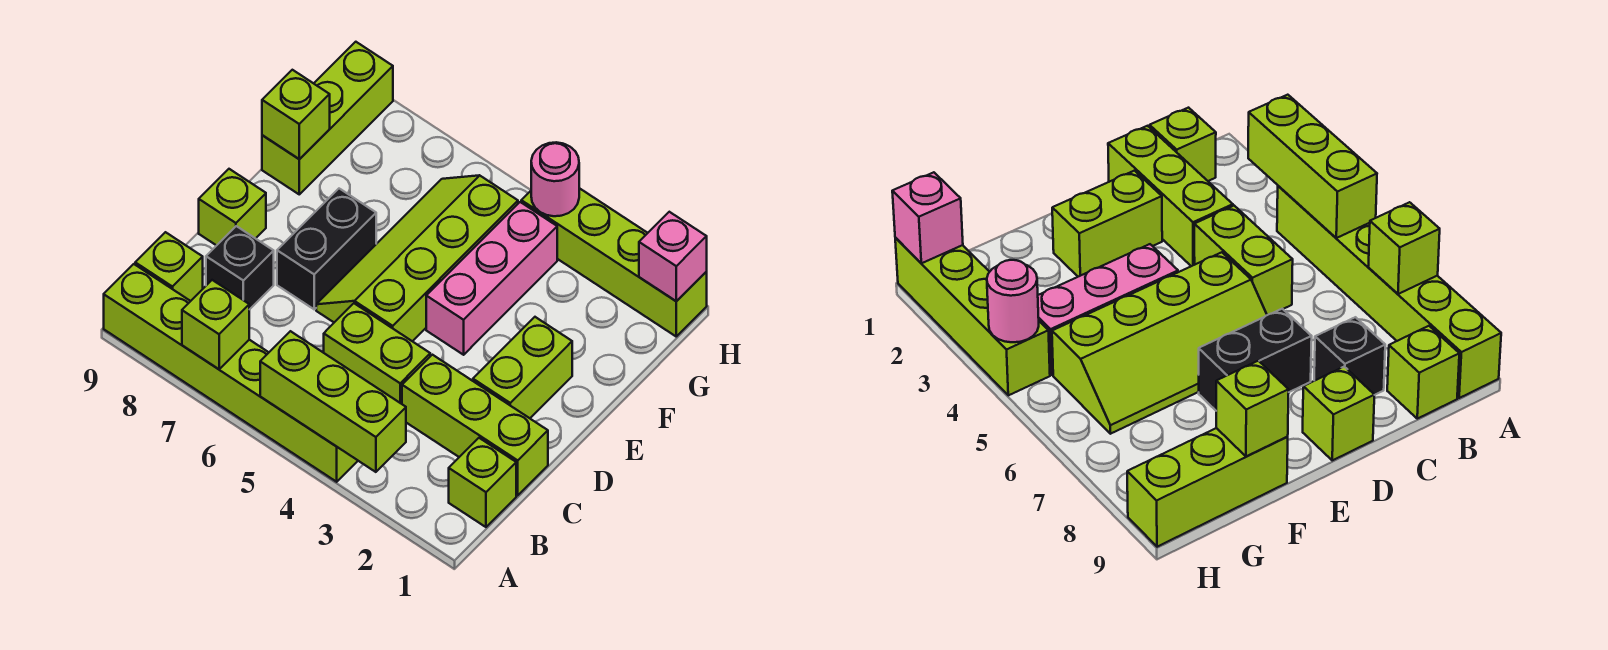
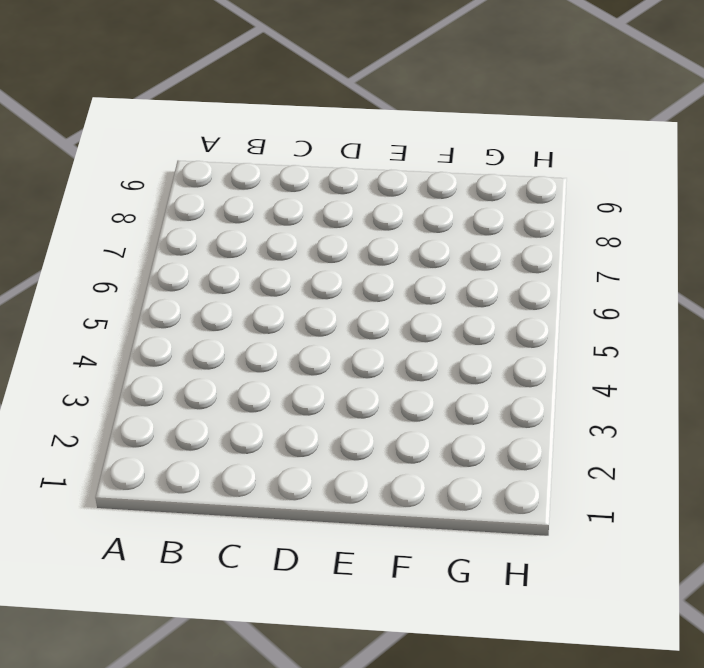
none -> lime 1x6 brick [104,264,358,482]
none -> lime 1x1 brick [449,438,516,527]
none -> lime 1x1 brick [135,232,203,301]

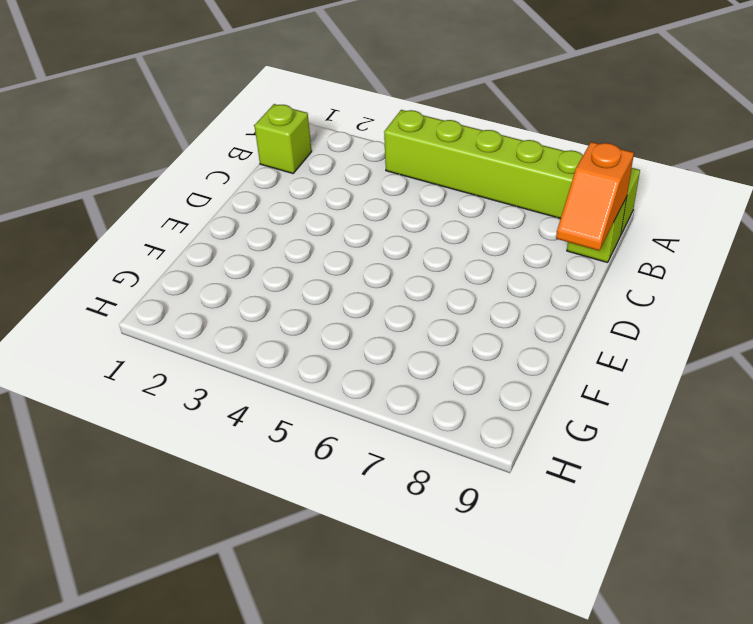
orange 1x2 slope [556,142,634,251] -> none
none -> lime 1x3 brick [402,355,548,495]
none -> lime 1x2 brick [324,303,430,404]
none -> black 1x1 brick [206,226,274,310]

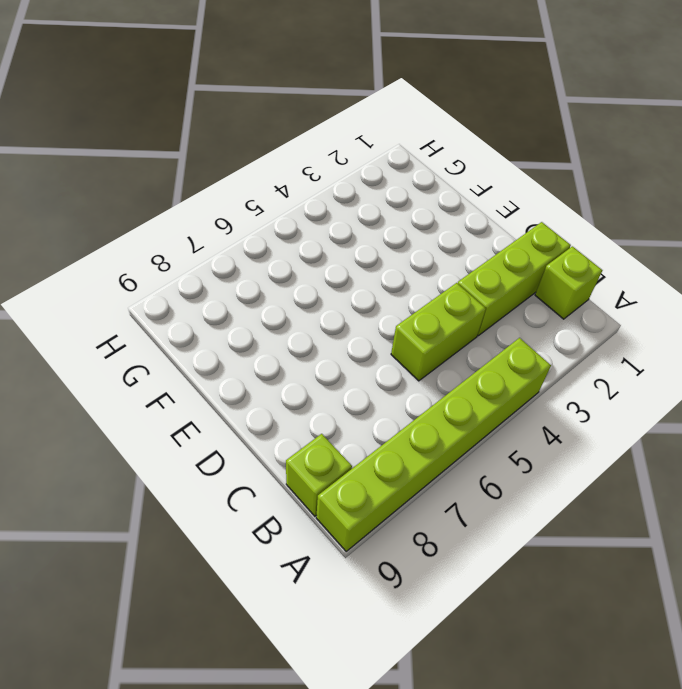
none -> black 1x1 brick [206,226,274,310]
none -> lime 1x2 brick [473,317,572,418]
none -> lime 2x4 slope [316,175,518,341]

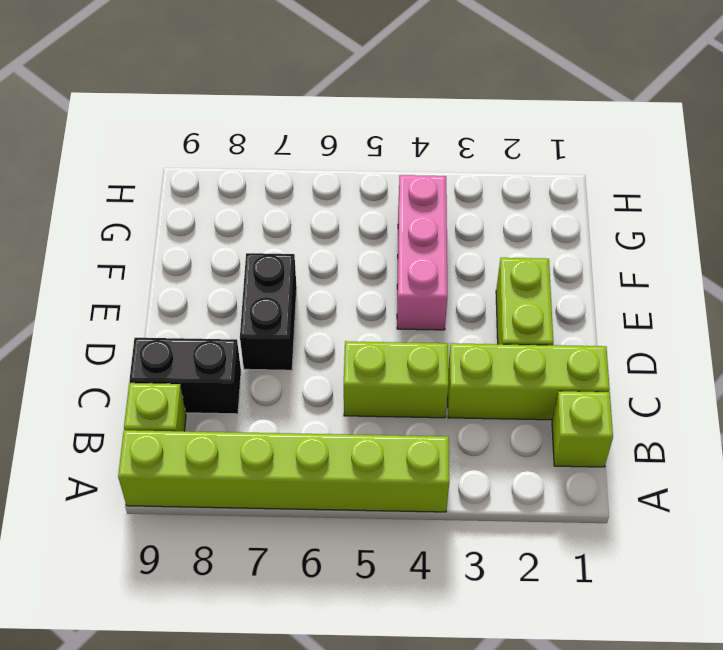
black 1x2 brick [129,338,241,414] -> black 1x1 brick [206,226,274,310]
none -> lime 2x4 slope [316,175,518,341]
none -> lime 1x1 brick [199,169,266,246]
none -> lime 1x3 brick [262,42,393,194]

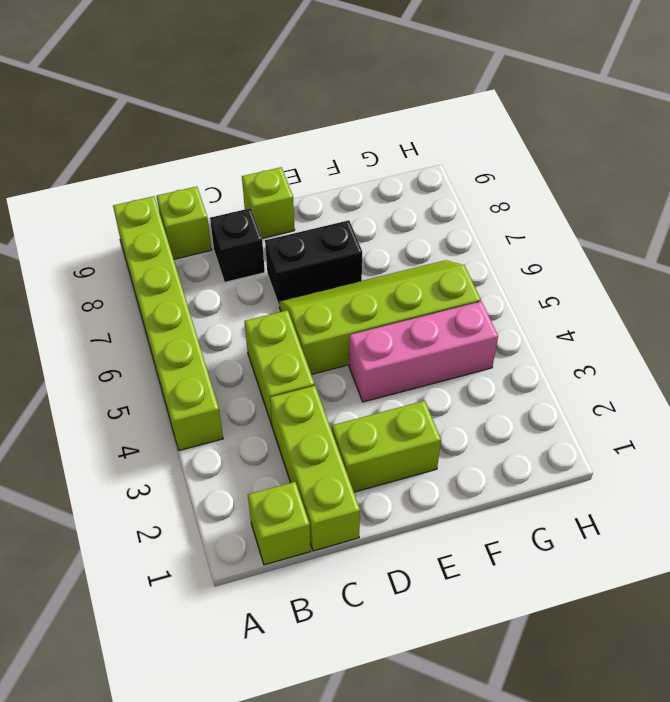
none -> lime 1x3 brick [262,42,393,194]
none -> lime 1x4 brick [521,188,707,336]
none -> lime 1x3 brick [260,331,406,472]

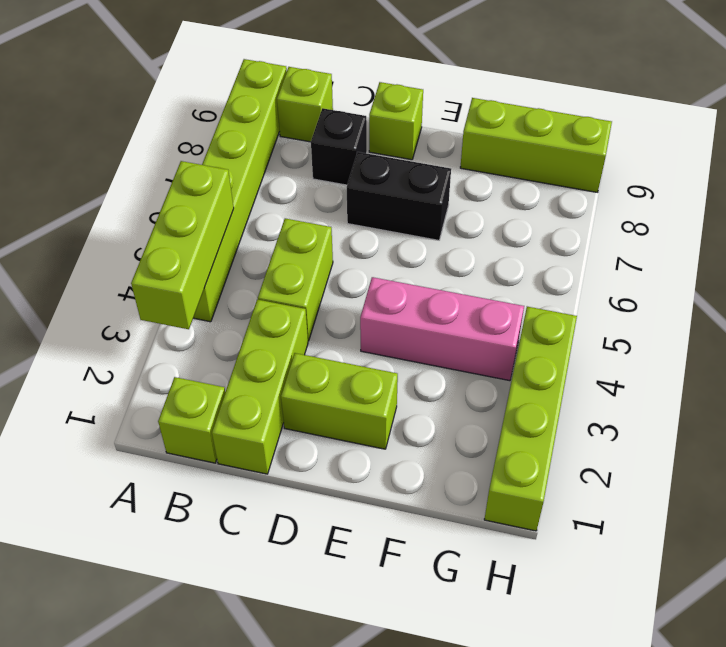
none -> lime 2x4 slope [316,175,518,341]
none -> lime 1x1 brick [182,280,249,369]
none -> lime 1x1 brick [262,70,330,159]

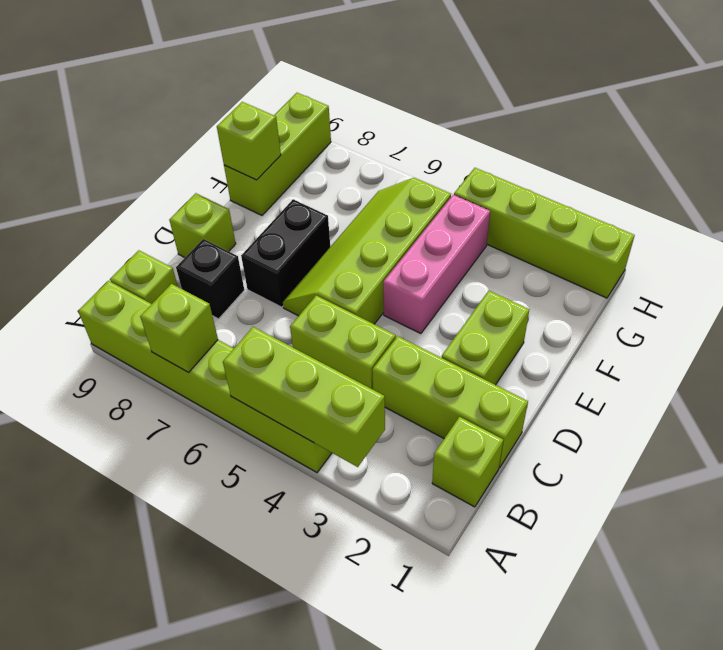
none -> pink 1x1 brick [639,212,707,301]
none -> pink 1x1 round brick [531,142,579,216]

